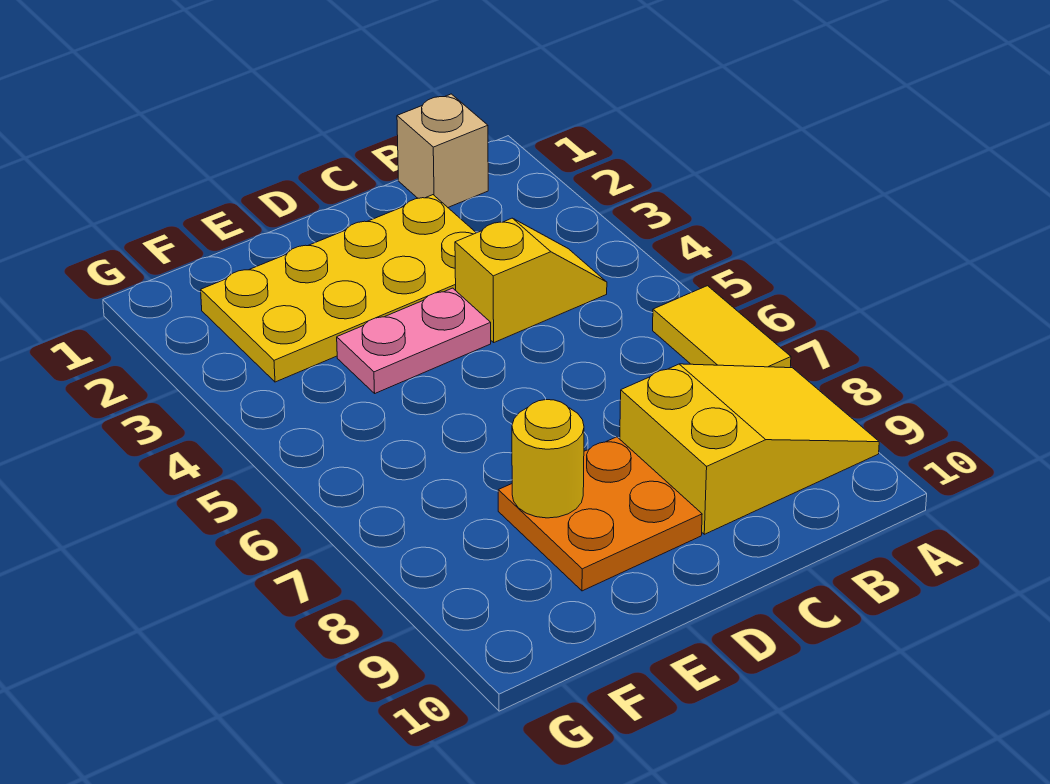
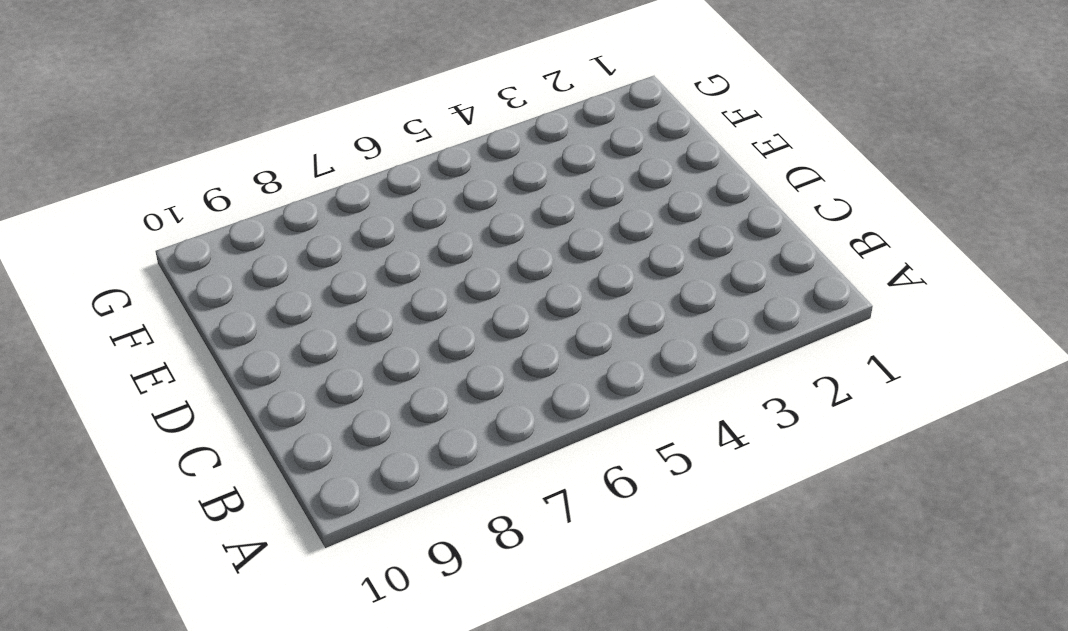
none -> yellow 1x2 tile [653,286,791,368]
none -> yellow 2x3 slope [620,364,879,534]

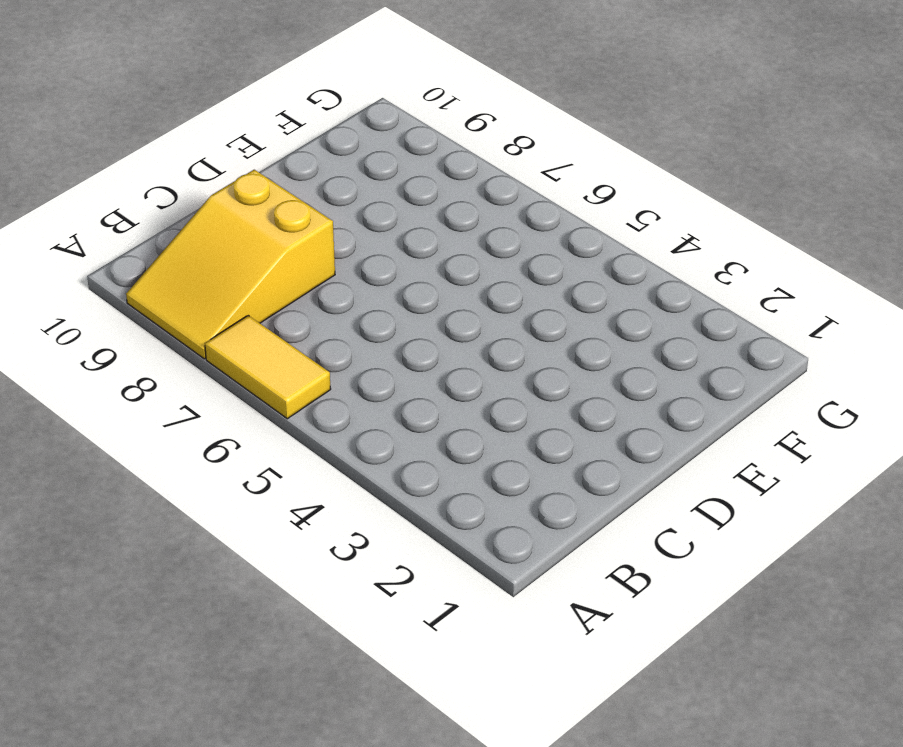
none -> tan 1x1 brick [397,94,488,207]
none -> yellow 1x2 slope [455,218,607,342]

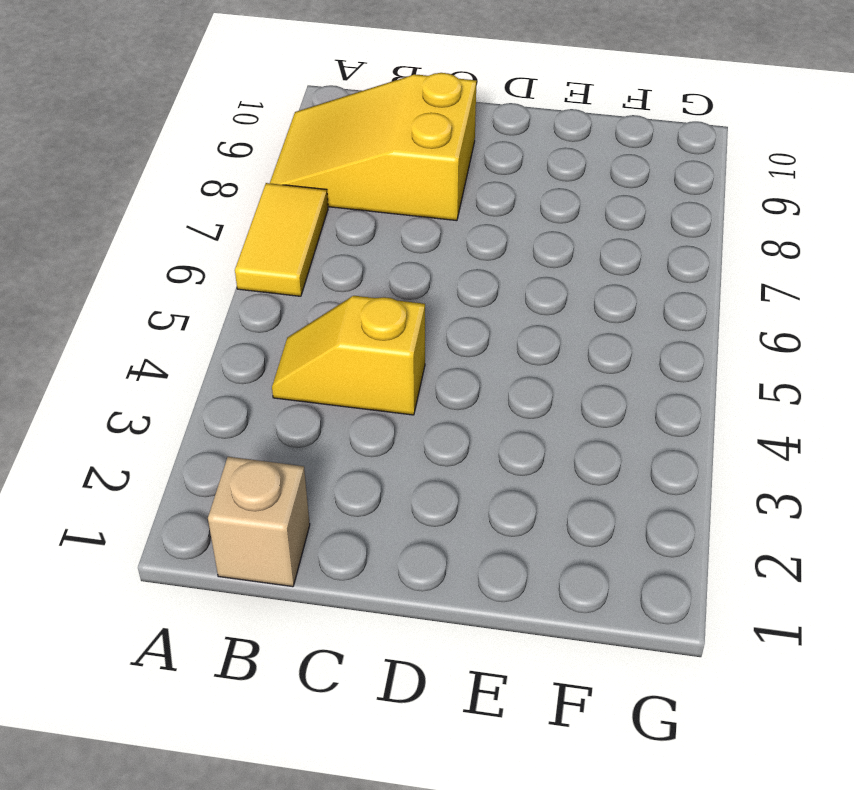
none -> yellow 2x4 plate [201,195,476,382]
none -> pink 1x2 plate [337,288,491,393]

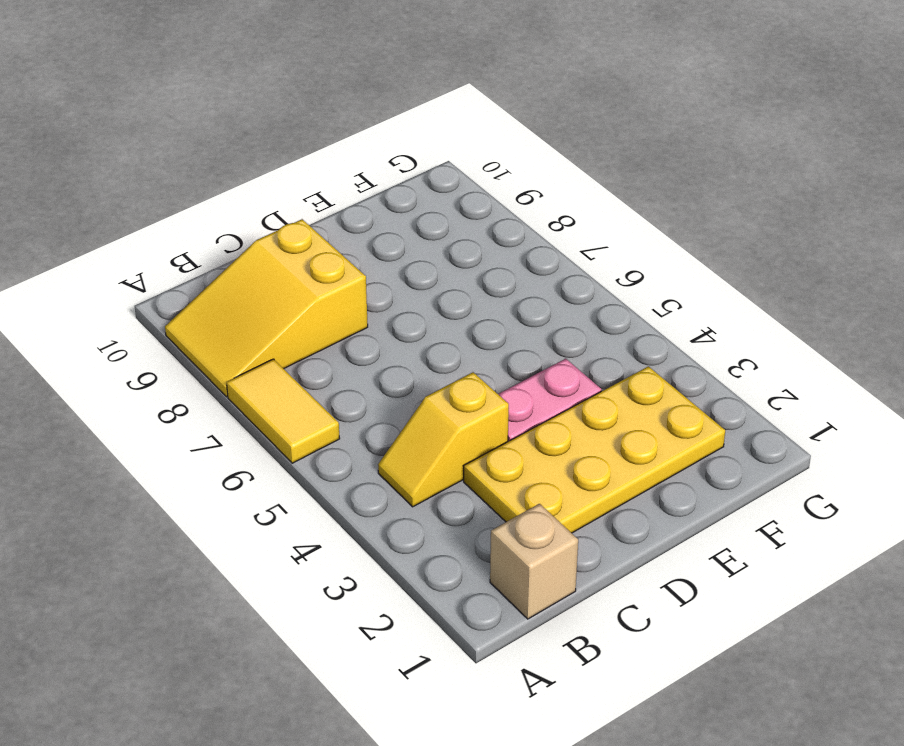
none -> orange 2x2 plate [498,437,702,591]
none -> yellow 1x1 round brick [512,400,584,518]

